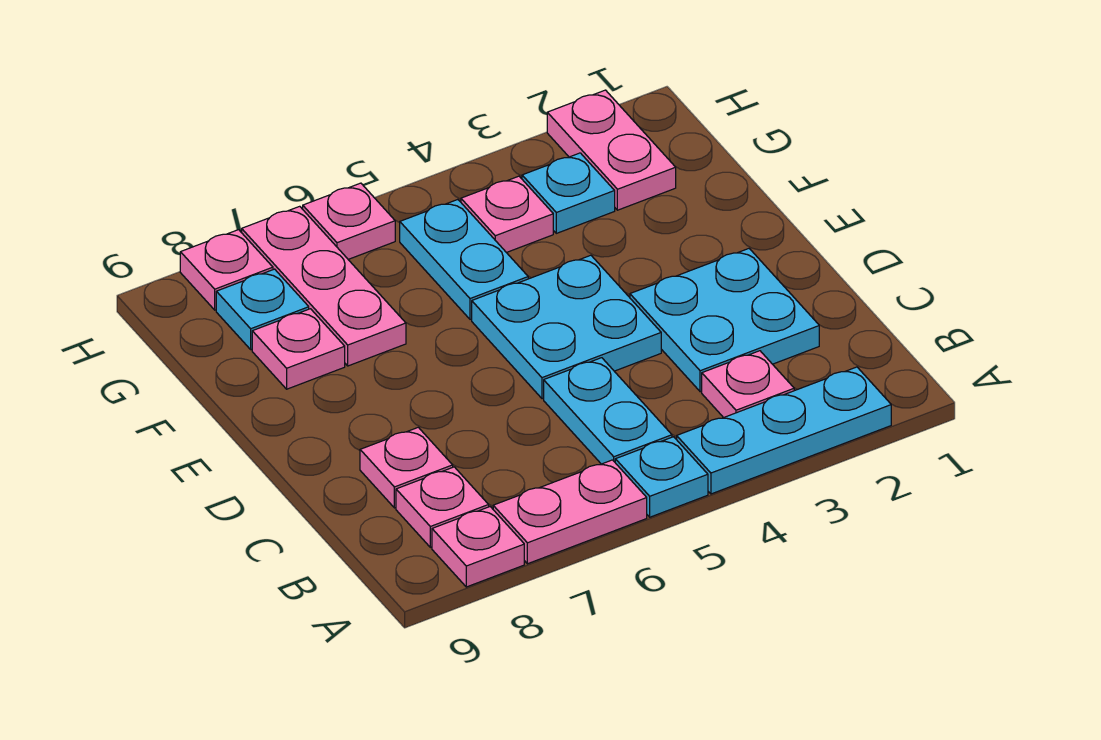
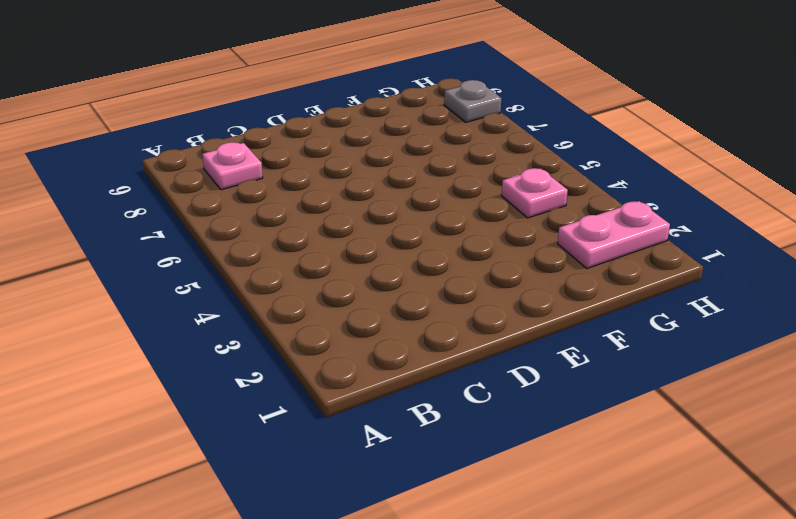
grey 1x1 plate [444,80,501,122] -> pink 1x1 plate [180,230,273,310]
none -> cyan 1x3 plate [677,367,891,494]
none -> cyan 1x1 plate [615,437,708,517]
none -> pink 1x2 plate [493,460,647,564]

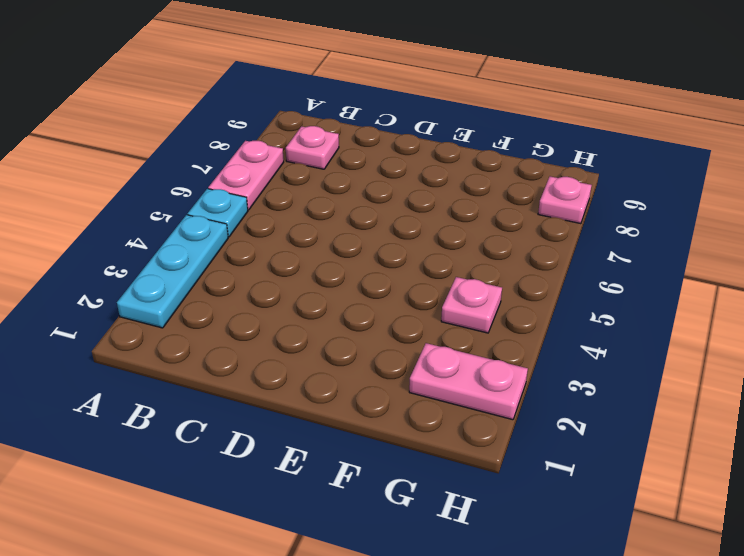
none -> pink 1x1 plate [432,507,524,587]
none -> pink 1x1 plate [702,351,794,418]
none -> cyan 1x2 plate [544,358,672,464]

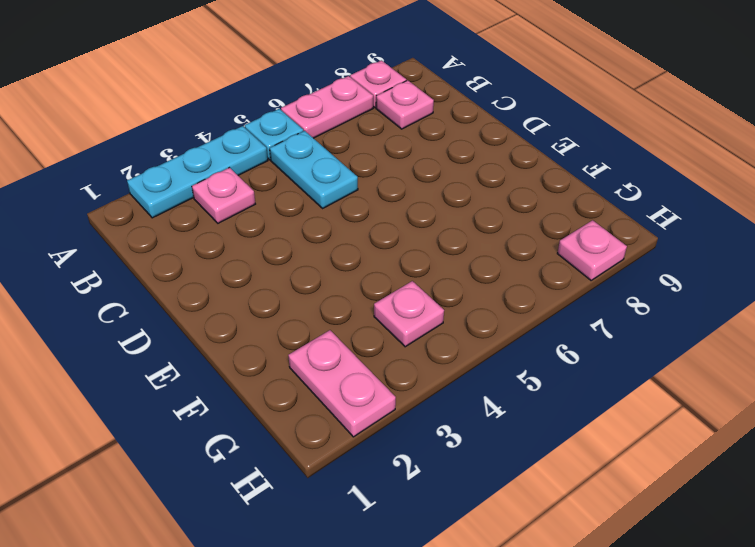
none -> cyan 2x2 plate [630,249,819,392]
none -> pink 1x1 plate [360,427,453,508]
none -> cyan 2x2 plate [472,255,661,399]

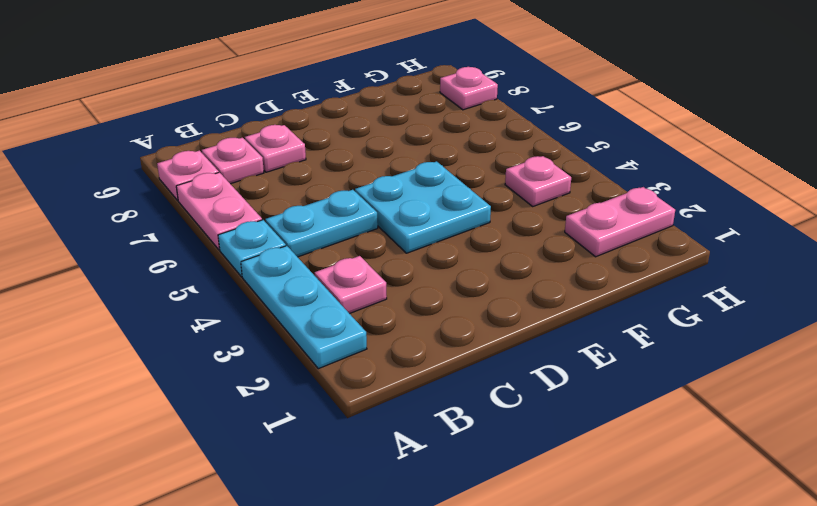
none -> cyan 2x2 plate [630,249,819,392]
none -> cyan 1x2 plate [400,200,528,319]
none -> pink 1x3 plate [242,206,406,366]

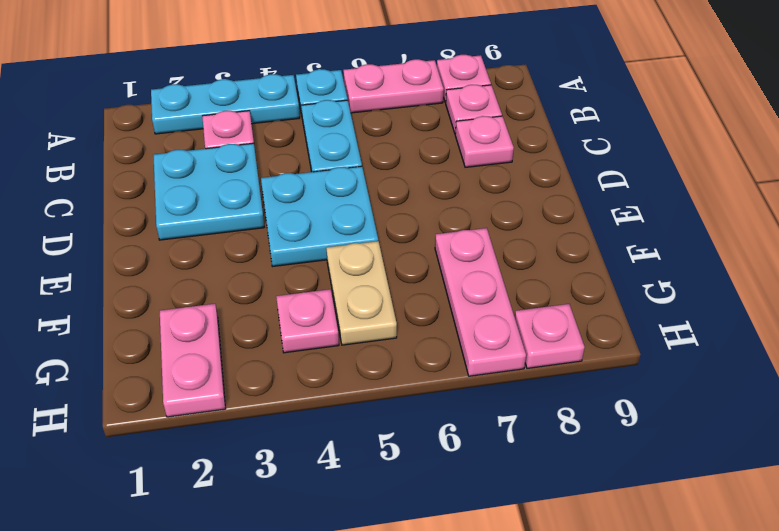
tan 1x2 plate [326,241,397,345] -> cyan 1x2 plate [400,200,528,319]
none -> pink 1x1 plate [252,309,345,389]
none -> cyan 1x1 plate [522,153,615,233]
none -> cyan 1x1 plate [216,269,309,350]

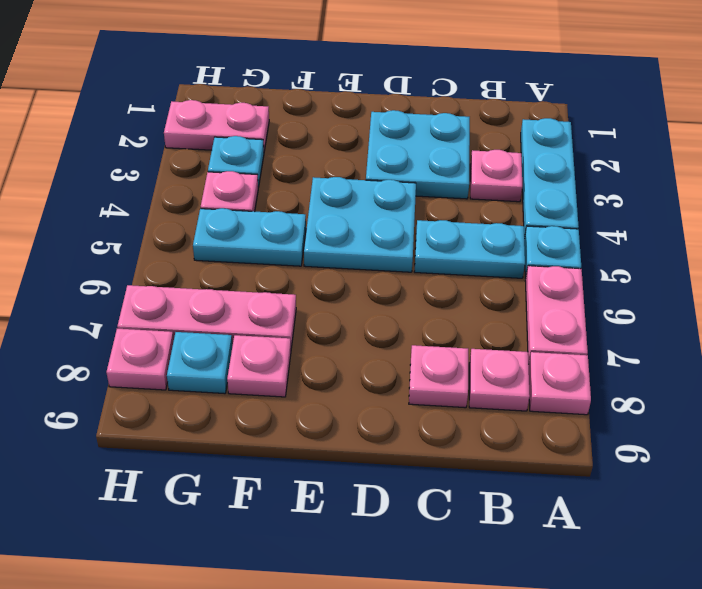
none -> pink 1x1 plate [303,183,395,259]

